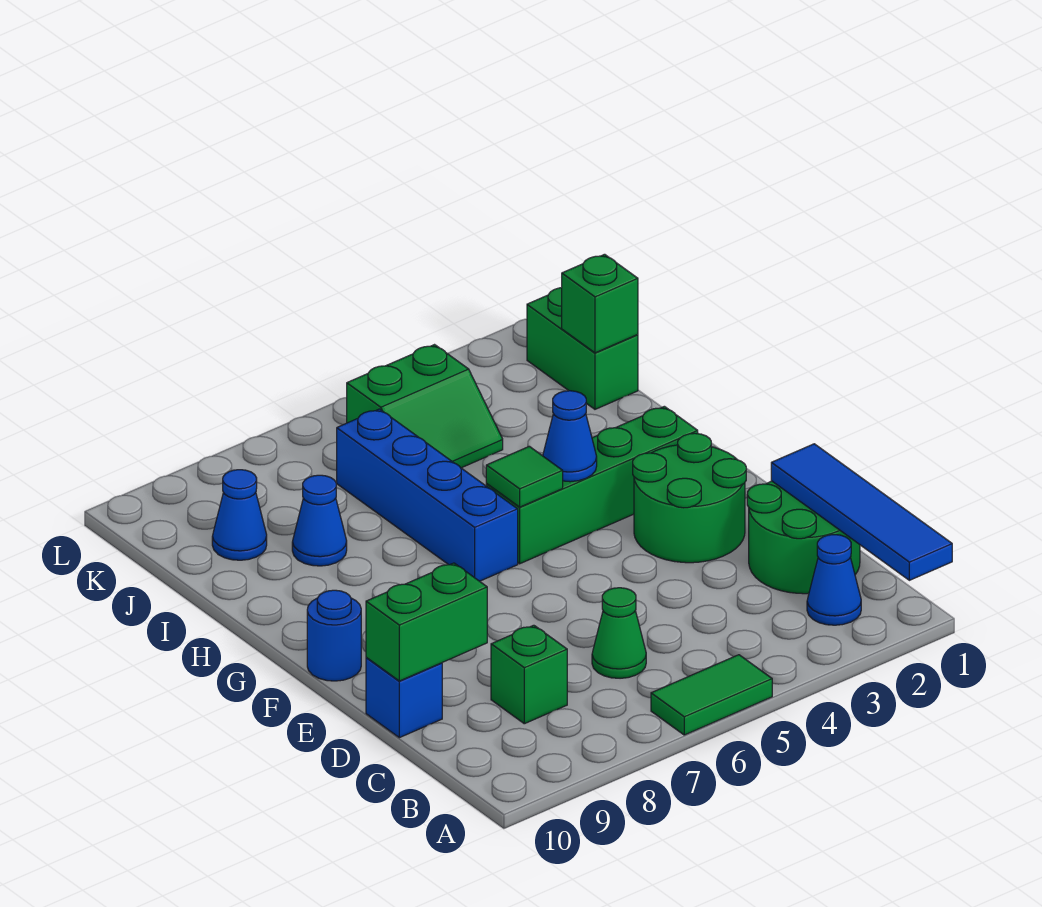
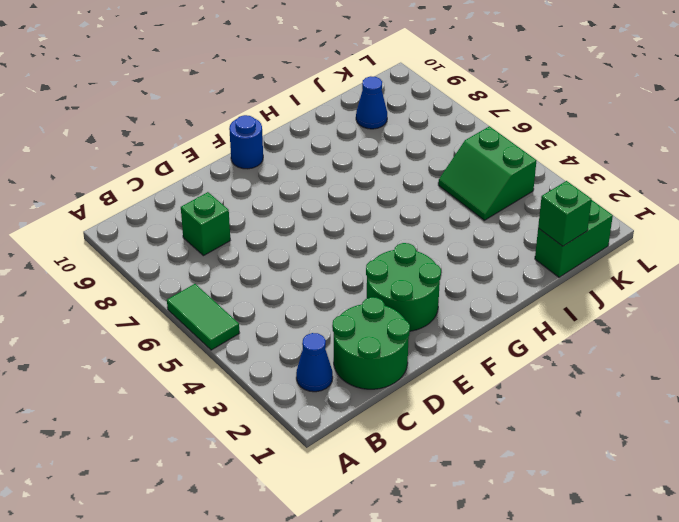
none -> green 1x1 cone [592,588,646,678]
none -> blue 1x1 brick [366,658,442,738]
none -> green 1x4 brick [486,406,698,564]

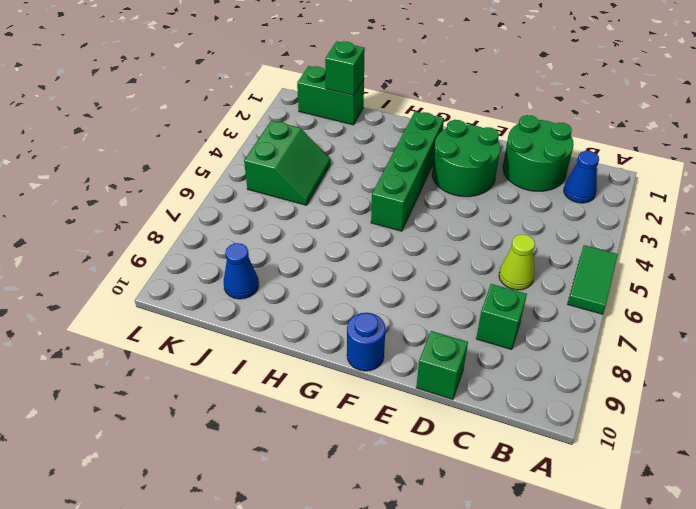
lime 1x1 cone [499,234,535,290] -> green 1x1 cone [592,588,646,678]
green 1x1 brick [416,331,468,399] -> blue 1x1 brick [366,658,442,738]
none -> blue 1x4 brick [337,409,518,581]
none -> blue 1x1 cone [292,475,347,566]
none -> blue 1x4 tile [771,444,952,580]

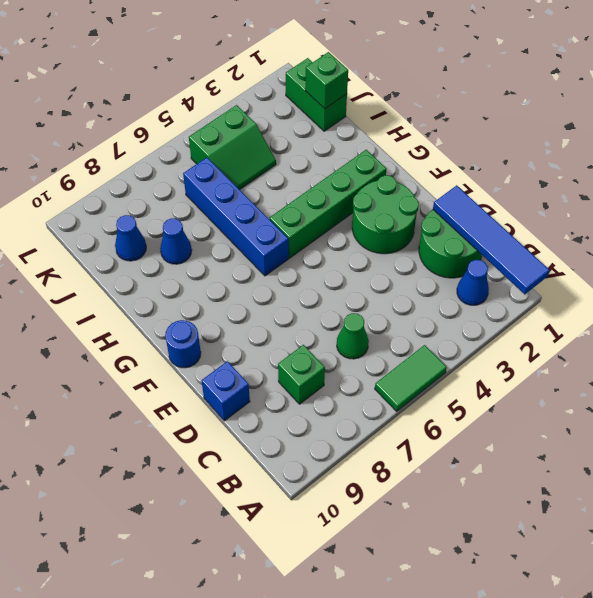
none -> green 1x2 brick [366,563,487,681]
none -> blue 1x1 cone [543,391,597,482]
none -> green 1x1 tile [486,446,563,507]

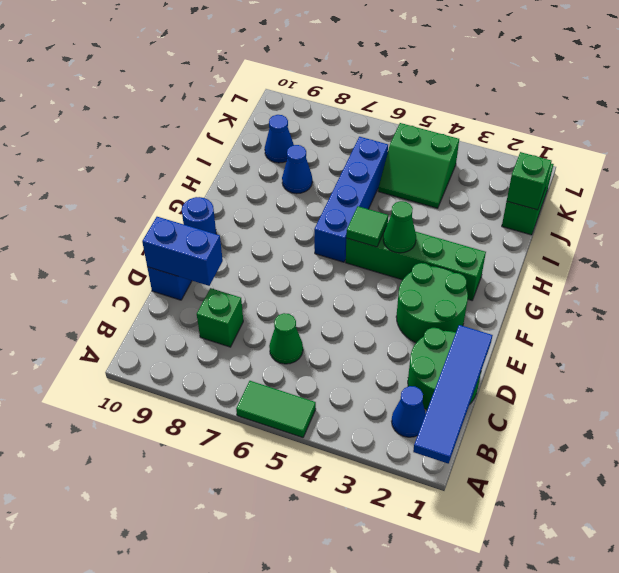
blue 1x2 brick [142,217,223,286] -> green 1x2 brick [366,563,487,681]
green 1x1 cone [383,201,416,253] -> blue 1x1 cone [543,391,597,482]

